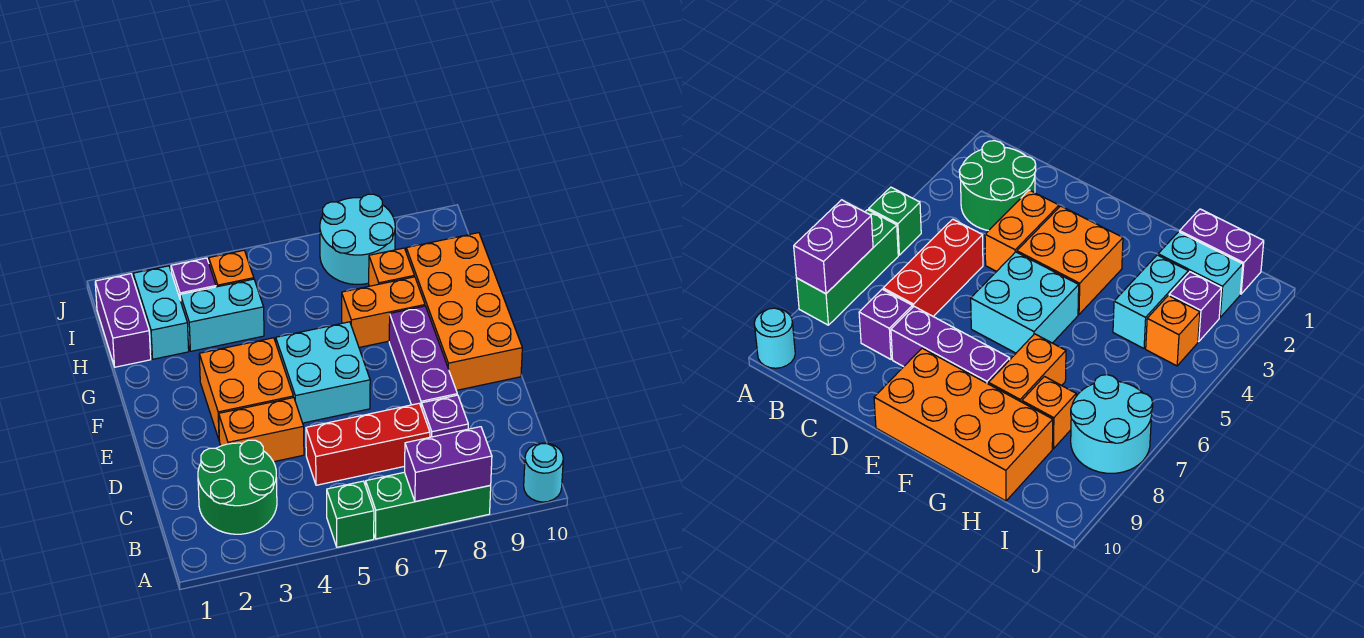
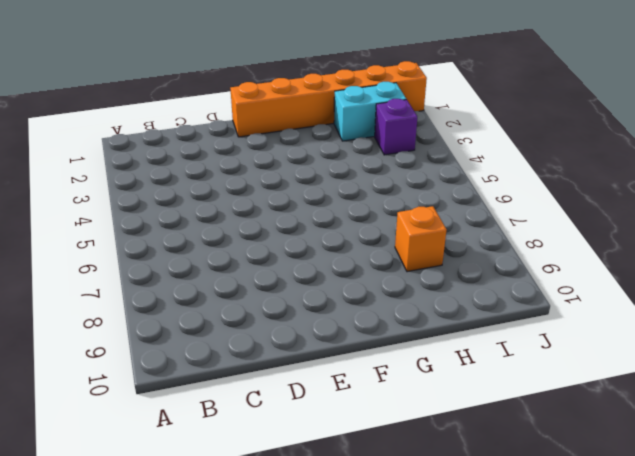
orange 1x6 brick [230,61,427,137] -> purple 1x2 brick [95,274,151,367]
none -> green 1x1 brick [327,481,374,547]
none -> green 1x3 brick [366,472,491,539]
none -> cyan 1x1 round brick [524,443,563,502]

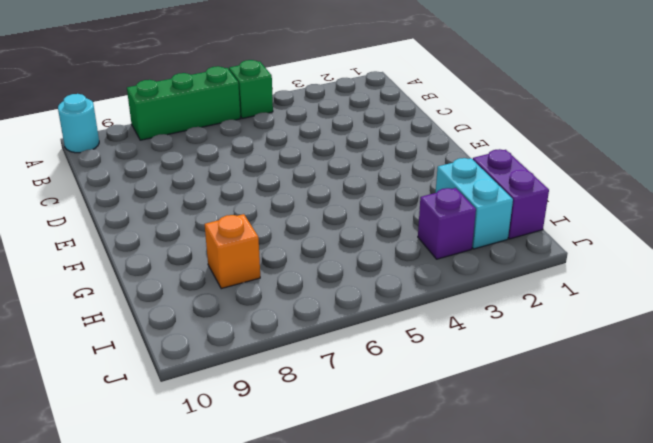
none -> green 2x2 round brick [198,440,277,534]
none -> red 1x3 brick [306,403,430,485]
none -> purple 1x1 brick [421,395,468,437]

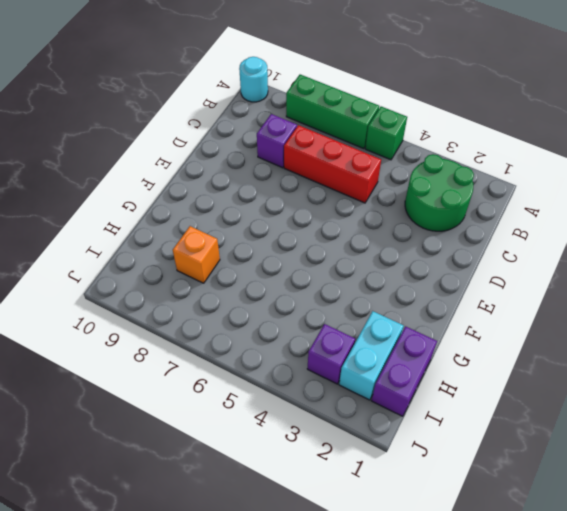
none -> orange 1x2 brick [219,398,304,462]
none -> purple 1x3 brick [389,306,457,406]
none -> orange 2x2 brick [199,338,293,441]

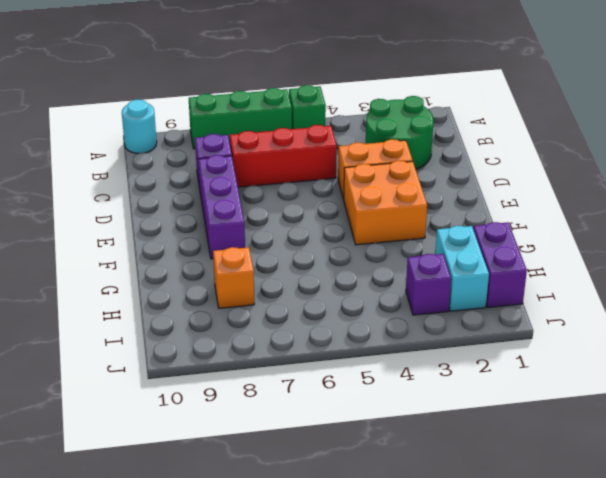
none -> cyan 2x2 brick [276,322,370,423]
none -> orange 2x4 brick [406,233,522,390]
none -> orange 1x2 brick [342,277,425,347]

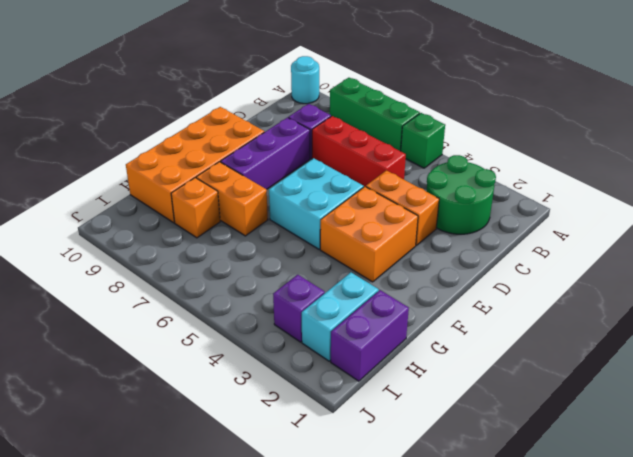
none -> cyan 1x2 brick [180,279,264,351]
none -> orange 1x1 brick [209,250,254,287]
none -> cyan 2x2 round brick [320,194,395,284]

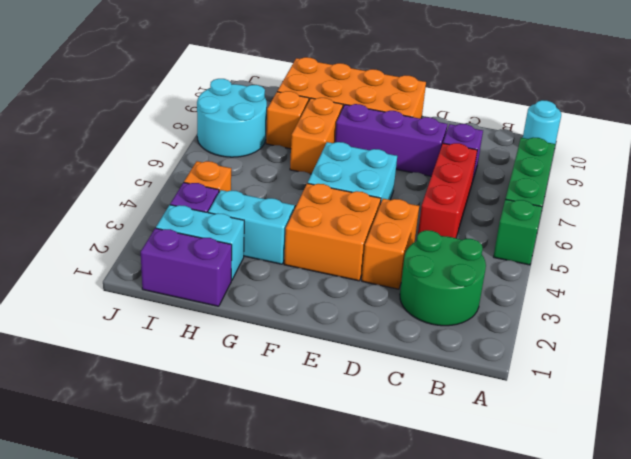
cyan 1x2 brick [208,190,295,264] -> cyan 1x2 brick turned to [180,279,264,351]
none -> purple 1x2 brick [405,427,492,502]

